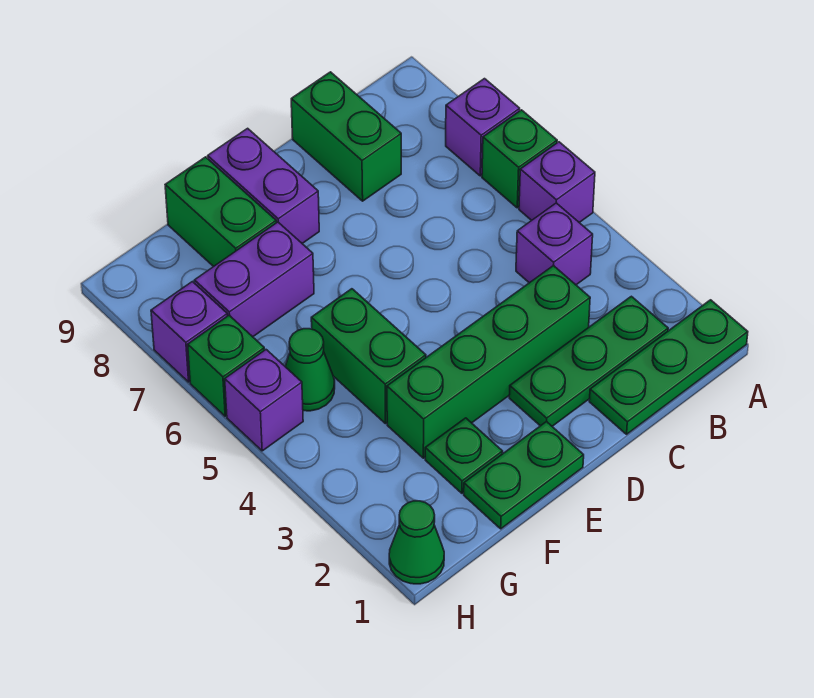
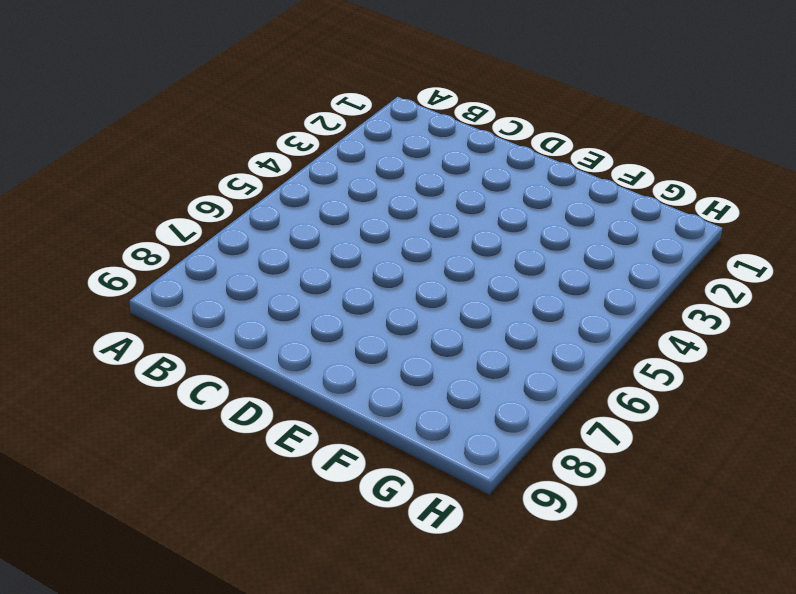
none -> green 1x3 plate [589,300,748,434]
none -> purple 1x1 brick [519,142,595,223]
none -> green 1x1 brick [482,110,557,208]

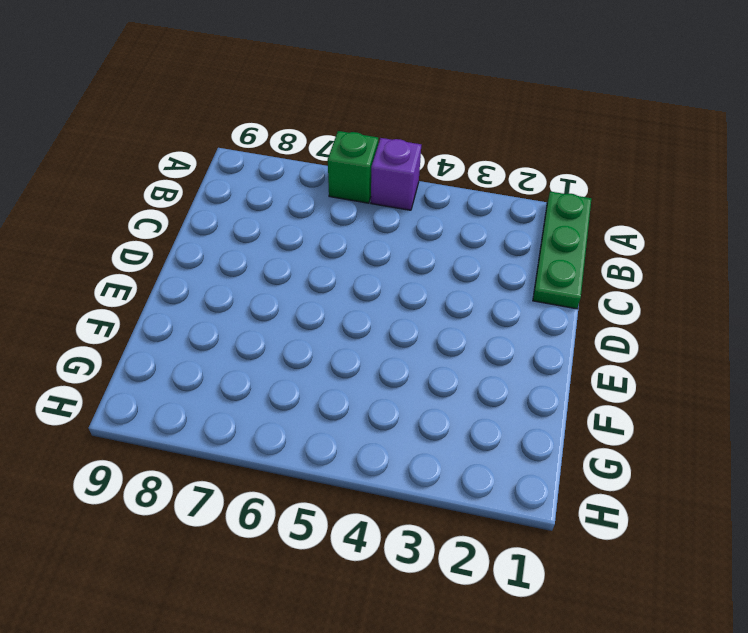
none -> purple 1x1 brick [446,79,520,176]
none -> green 1x3 plate [509,296,668,426]
none -> purple 1x1 brick [516,203,593,285]

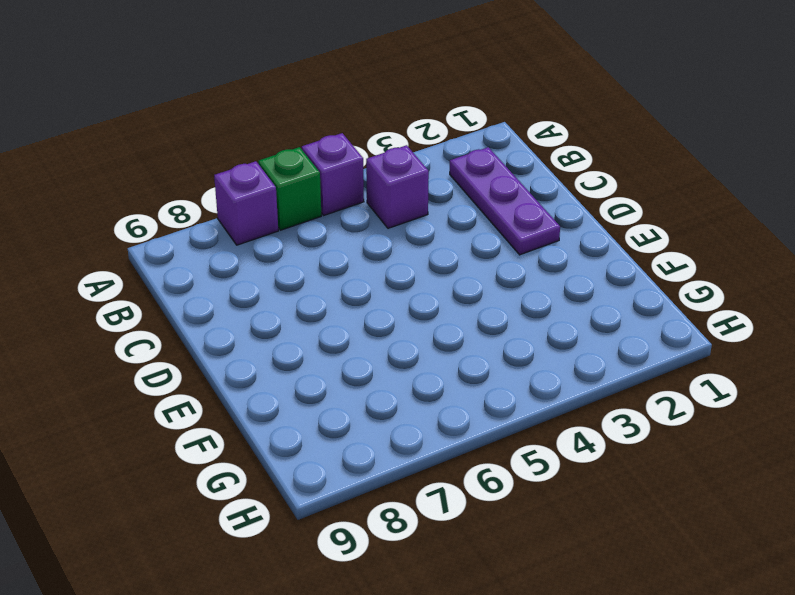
purple 1x3 plate [450,147,560,255] -> green 1x3 plate [509,296,668,426]
none -> green 1x3 plate [589,300,748,434]
none -> green 1x4 brick [387,265,590,458]
none -> green 1x2 brick [291,72,401,201]

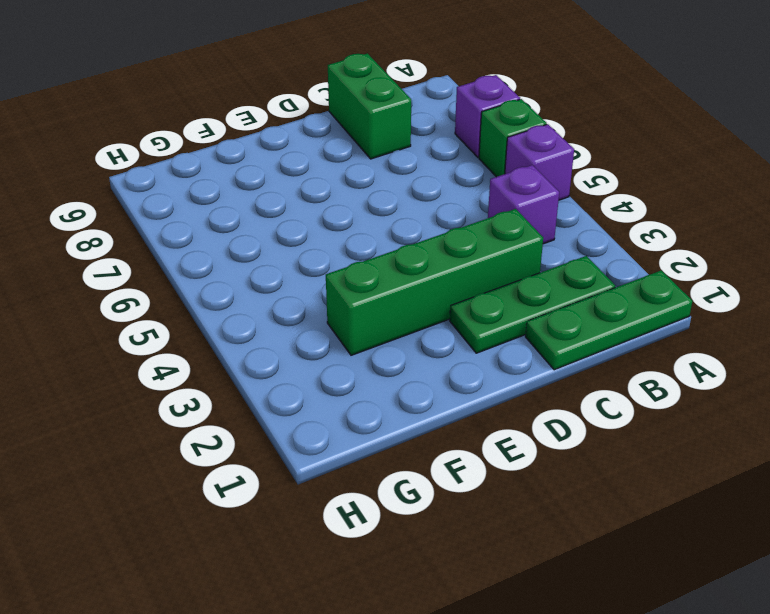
none -> green 1x2 plate [464,421,584,529]
none -> purple 1x2 brick [208,128,319,243]
none -> green 1x1 plate [425,418,503,493]

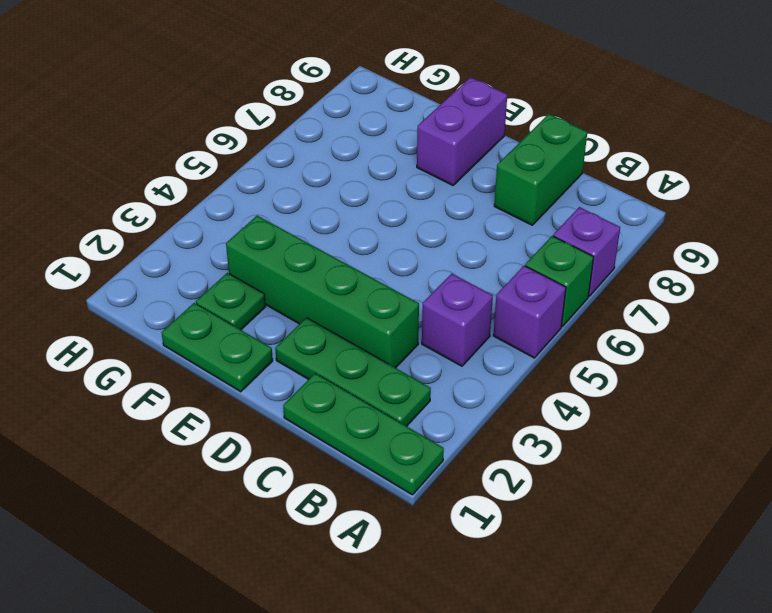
none -> green 1x2 brick [311,289,426,424]
none -> purple 1x2 brick [194,222,314,337]
none -> green 1x2 brick [165,157,276,267]

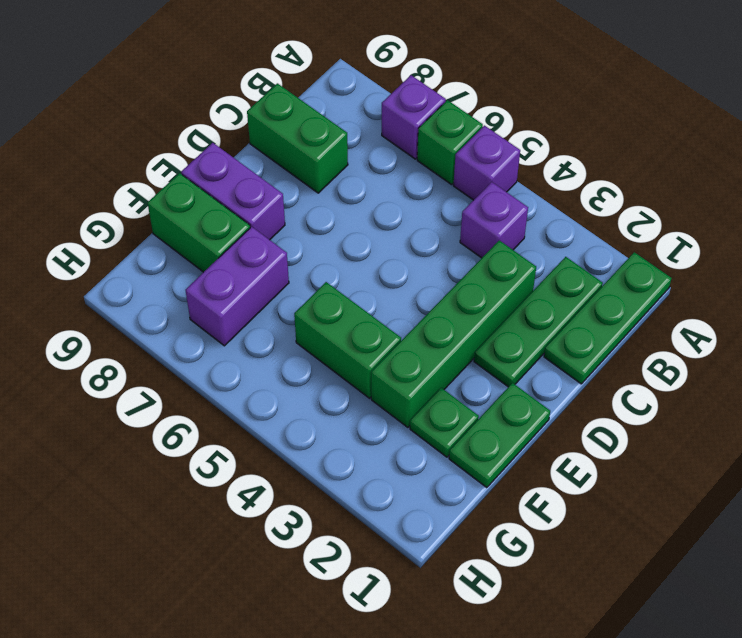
none -> green 1x1 cone [285,329,335,411]
none -> green 1x1 cone [389,501,444,584]
none -> purple 1x1 brick [225,350,303,451]

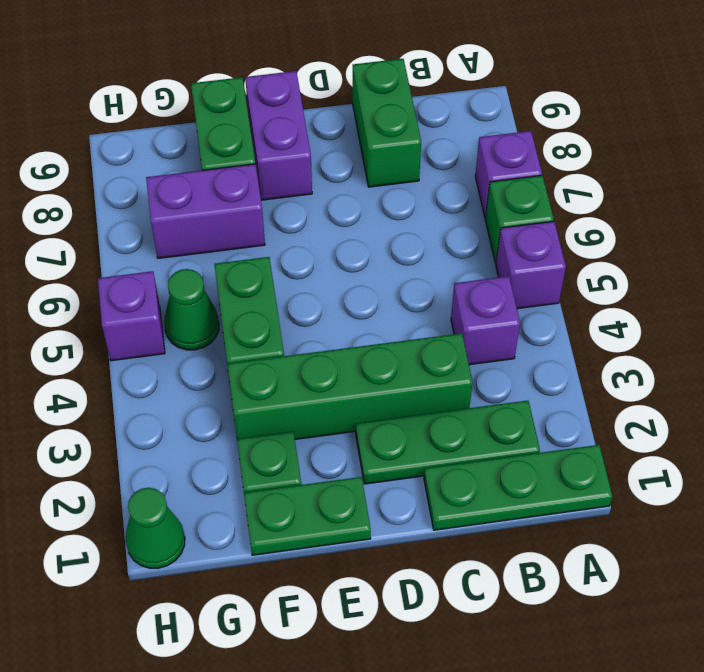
none -> green 1x1 brick [188,315,264,416]
none -> purple 1x1 brick [151,282,227,382]

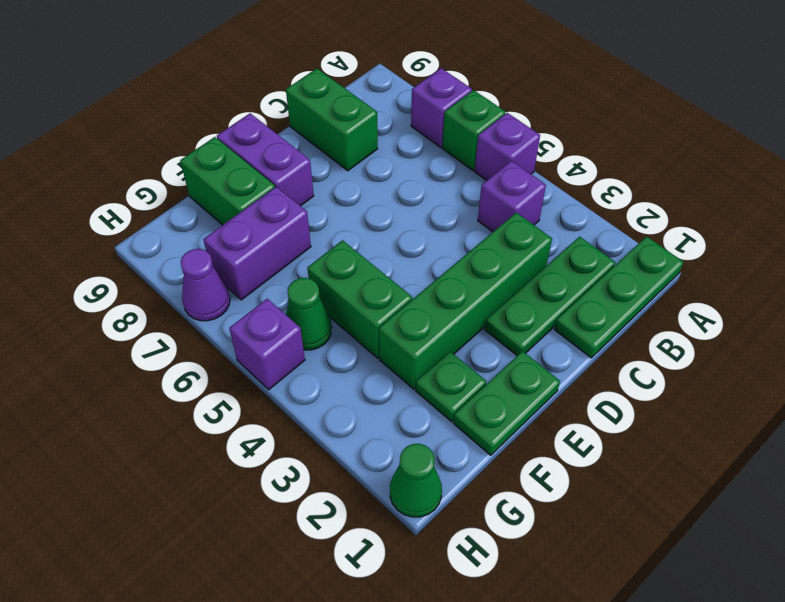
purple 1x1 cone [181,249,230,321] -> purple 1x1 brick [151,282,227,382]
none -> green 1x1 brick [188,315,264,416]

